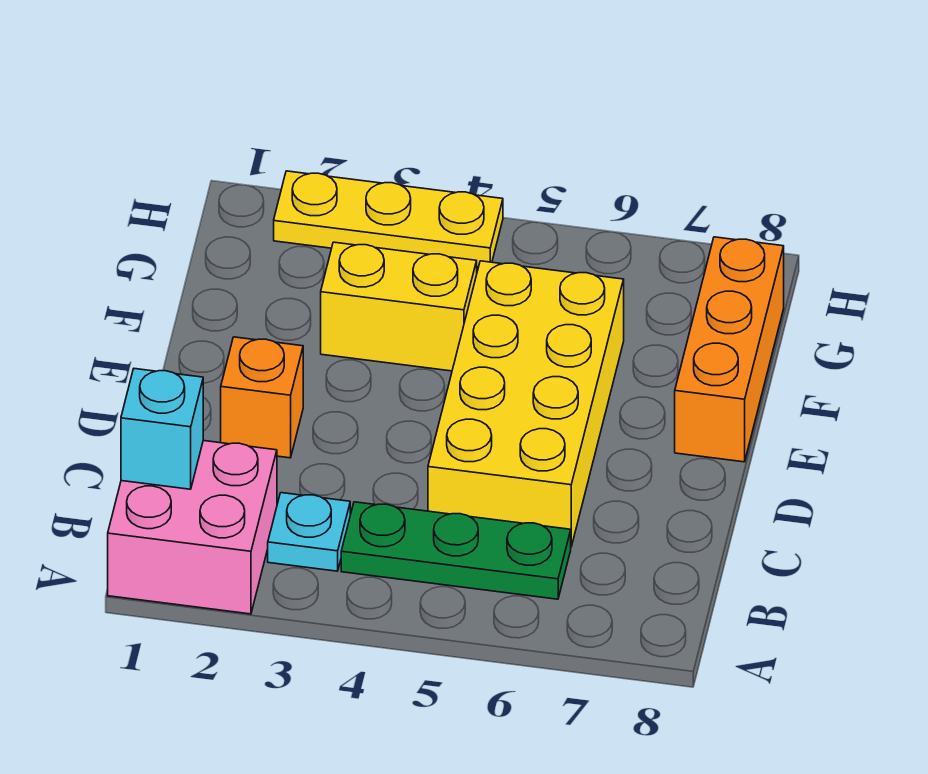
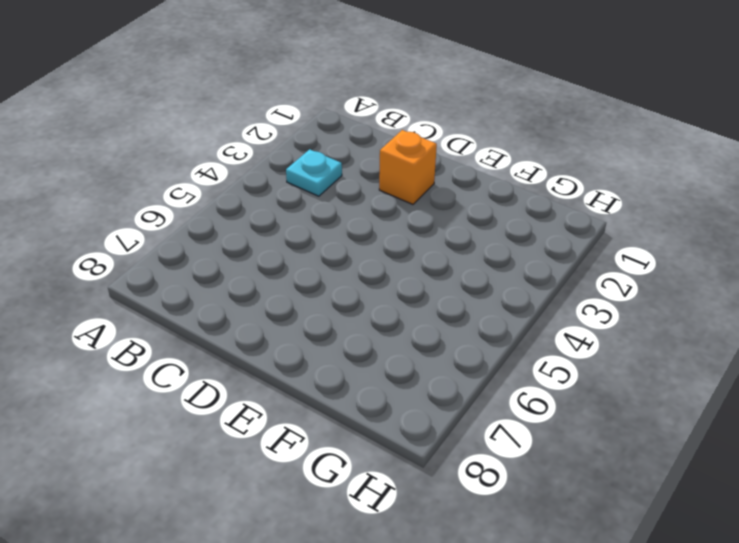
none -> pink 2x2 brick [108,441,277,614]
none -> green 1x3 plate [341,502,571,599]

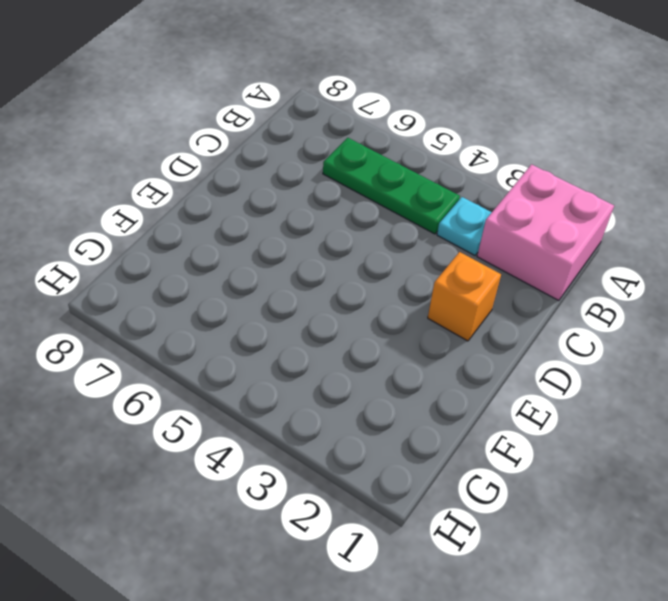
none -> yellow 2x4 brick [428,261,624,547]
none -> orange 1x3 brick [675,237,784,462]

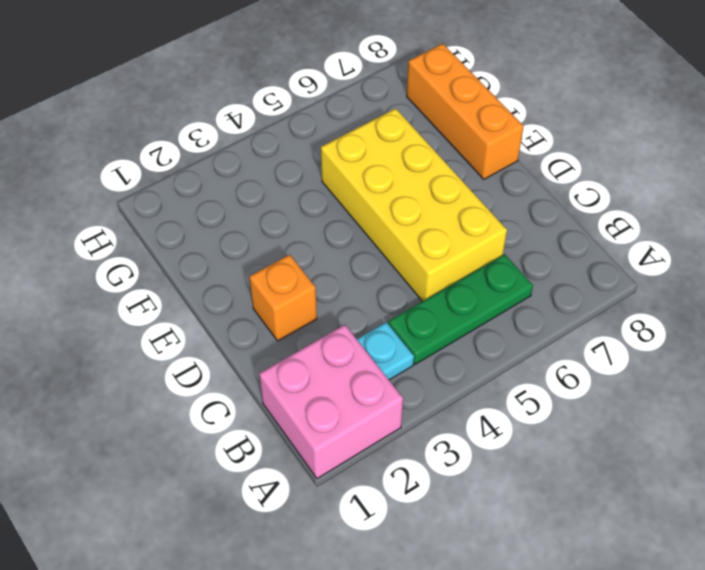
none -> yellow 1x2 brick [321,242,477,371]
none -> yellow 1x3 plate [274,171,503,267]

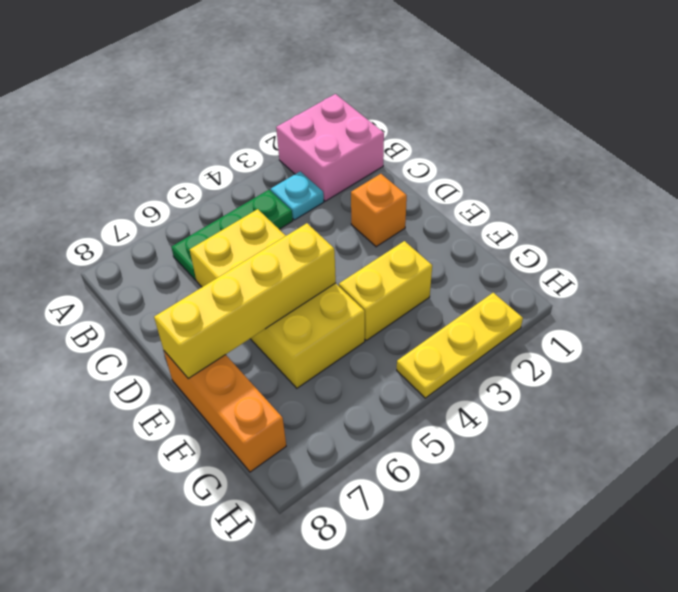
yellow 1x4 brick [154,223,336,379] -> none
none -> cyan 1x1 brick [121,369,203,489]

